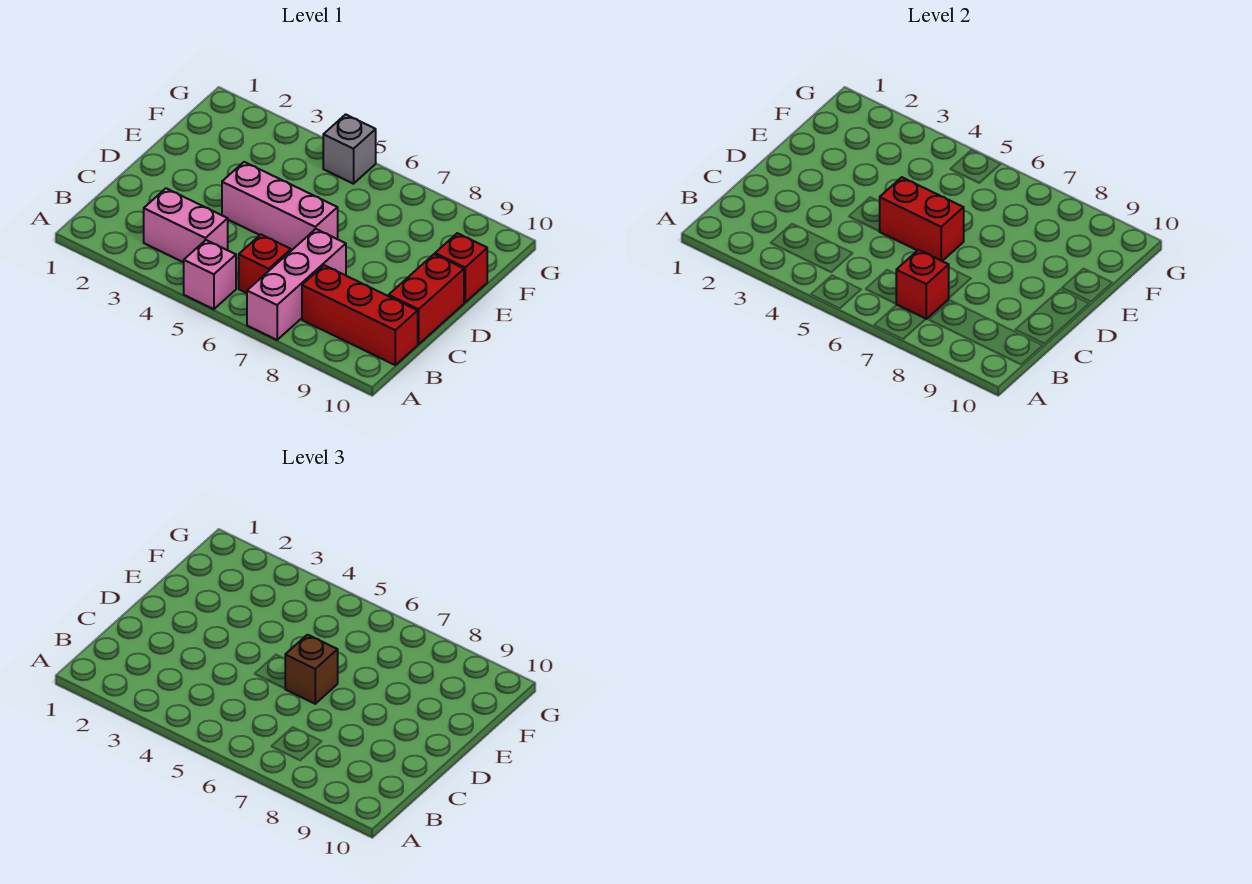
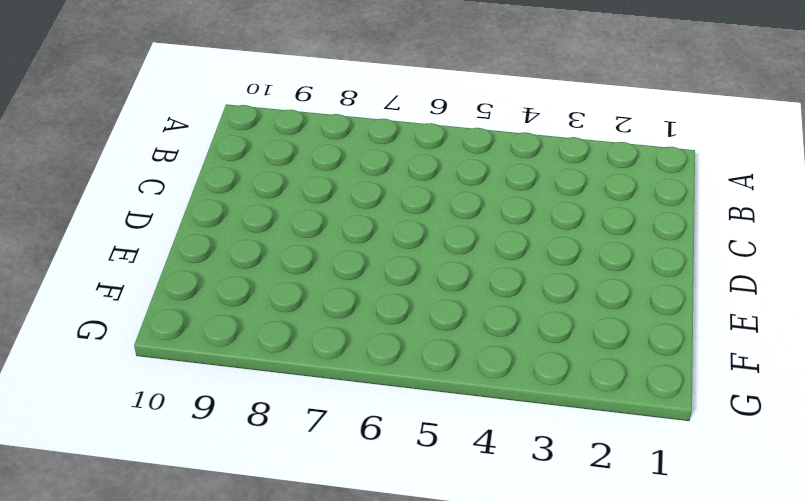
none -> pink 1x1 brick [184,240,236,309]
none -> pink 1x3 brick [247,229,346,340]
none -> pink 1x2 brick [144,188,228,262]

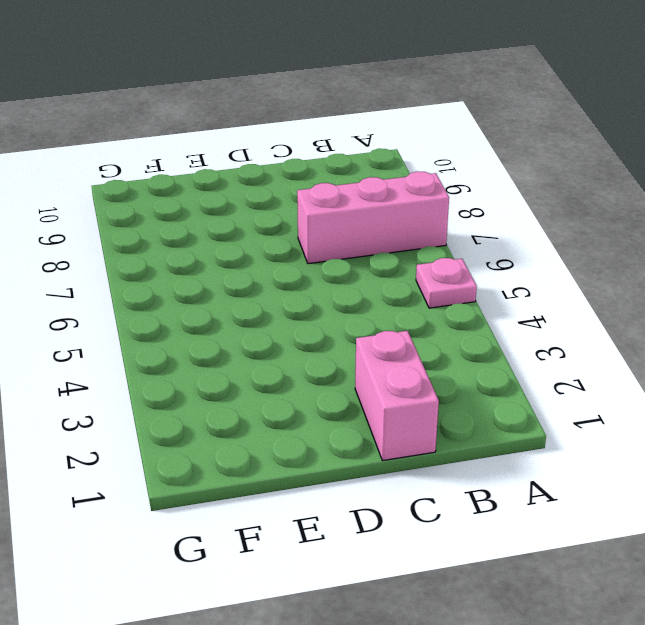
pink 1x1 plate [416,258,477,308] -> pink 1x1 brick [184,240,236,309]
pink 1x2 brick [355,331,439,461] -> pink 1x2 brick moved to [144,188,228,262]
none -> red 1x1 brick [239,235,291,293]
none -> red 1x3 brick [302,265,418,365]
none -> red 1x2 brick [389,254,464,344]

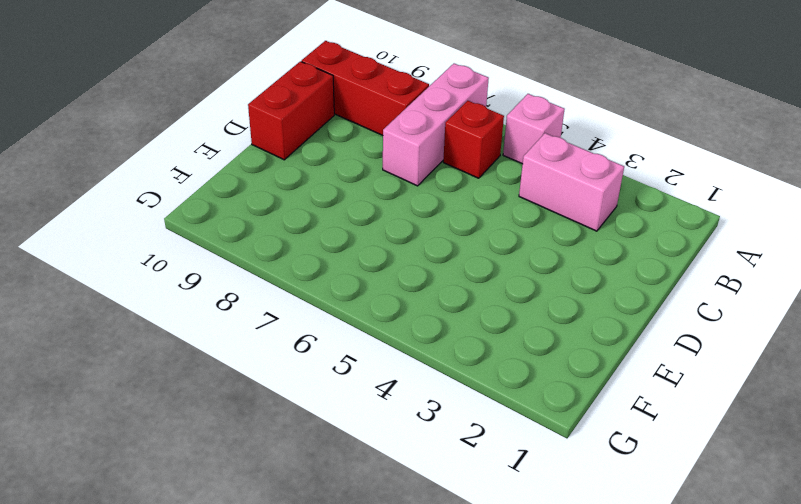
none -> pink 1x3 brick [222,162,338,250]
none -> red 1x1 brick [435,233,487,302]
none -> grey 1x1 brick [323,114,376,184]

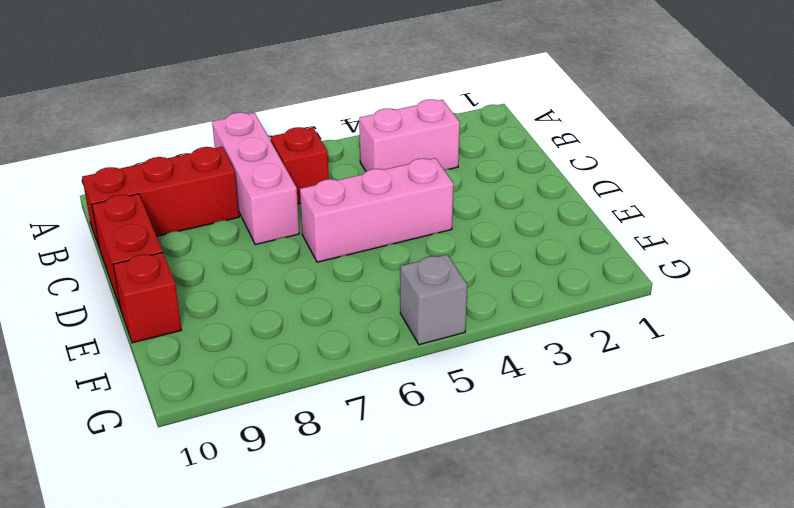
none -> pink 1x1 brick [184,240,236,309]
none -> red 1x1 brick [896,250,949,319]
none -> red 1x2 brick [880,177,964,261]

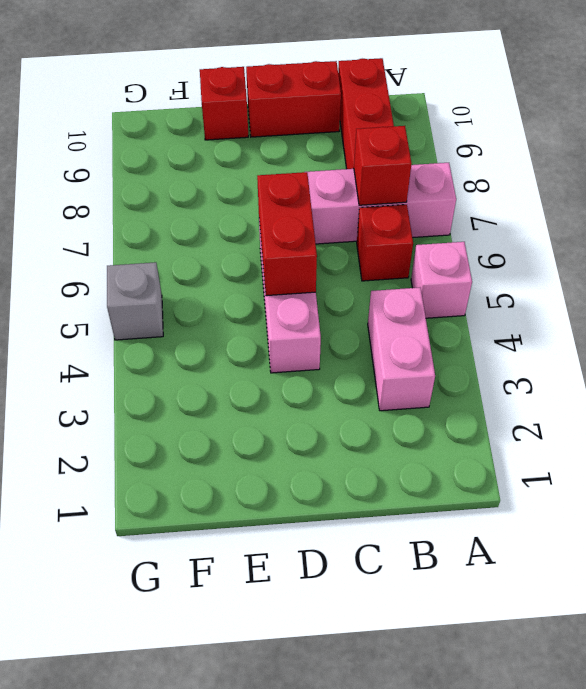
none -> brown 1x1 brick [285,635,338,704]

